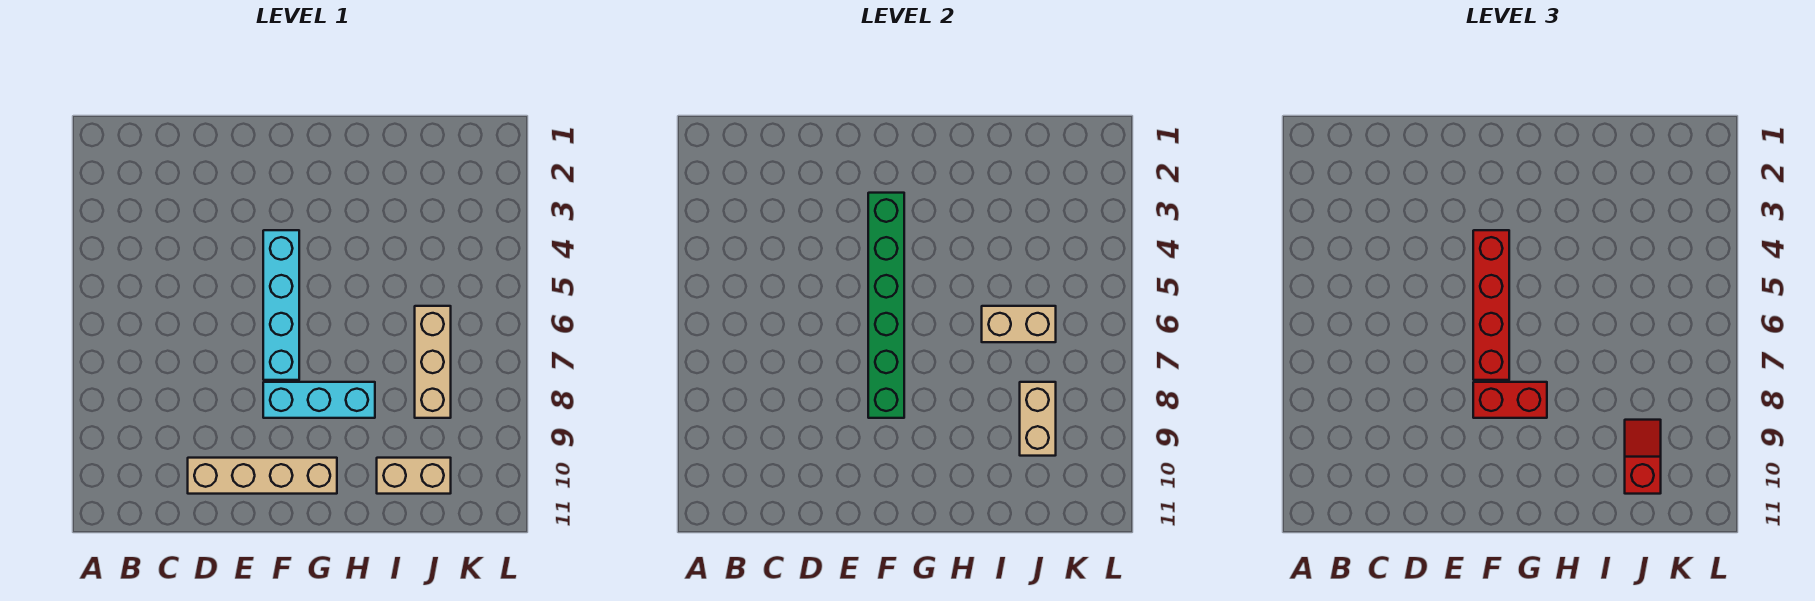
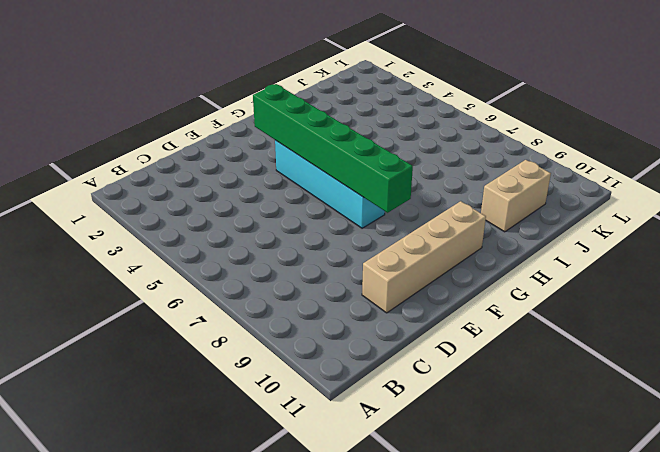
none -> cyan 1x3 brick [263,382,375,418]
none -> tan 1x3 brick [415,306,451,418]

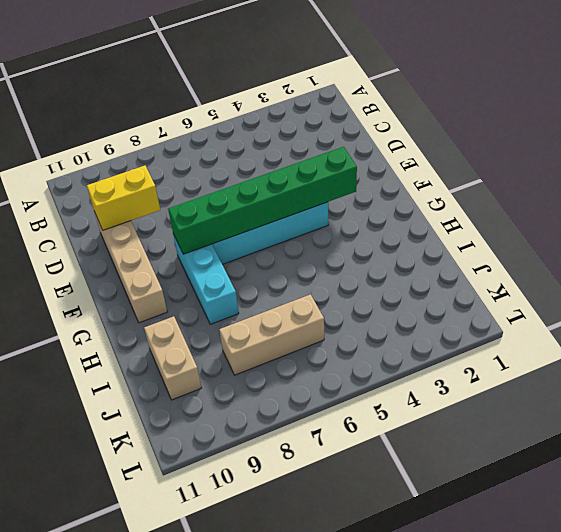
yellow 1x2 brick [87,166,160,230] -> none
none -> tan 1x2 brick [982,306,1056,342]
none -> tan 1x2 brick [1020,382,1056,456]

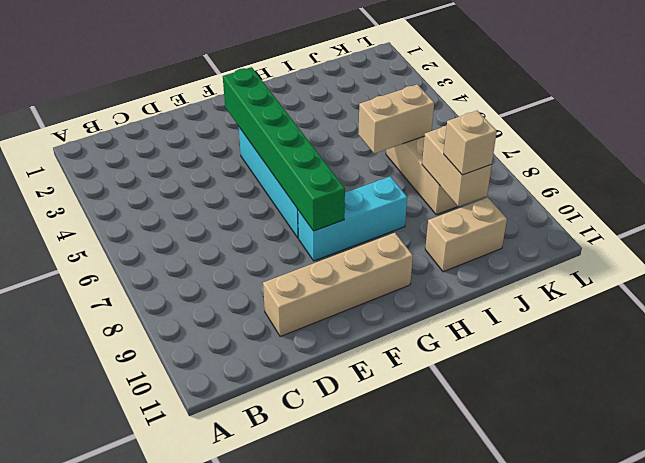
tan 1x1 brick [444,111,497,175] -> red 1x2 slope [1625,420,1661,494]
none -> red 1x4 brick [1473,230,1509,380]
none -> red 1x2 brick [1473,382,1547,418]

